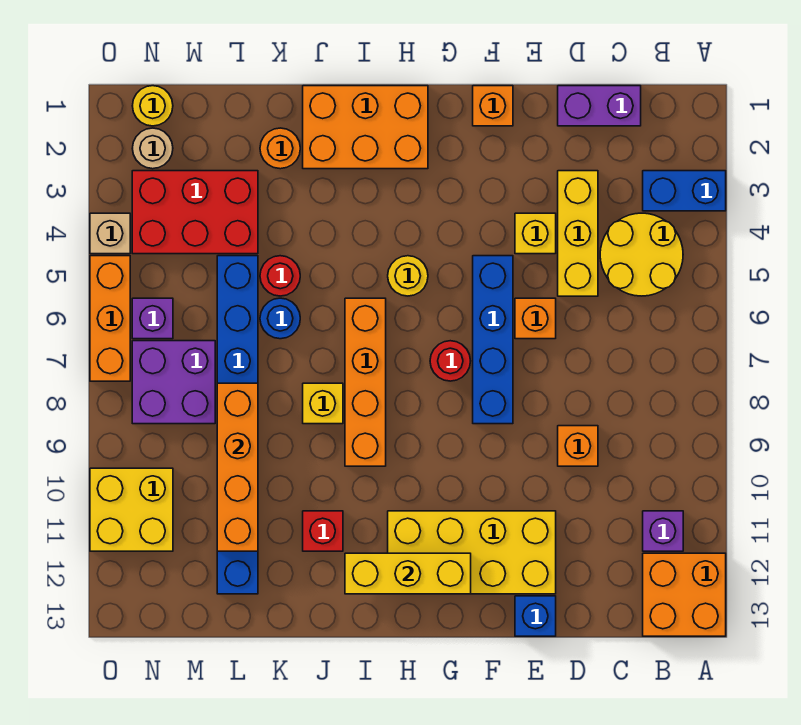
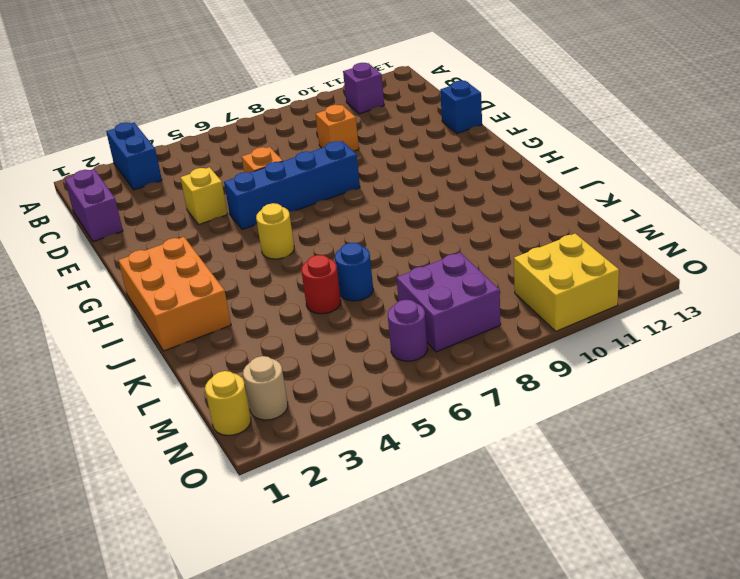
purple 1x1 round brick [388,300,428,361] -> purple 1x1 brick [132,298,173,339]
none -> orange 2x2 brick [643,553,726,636]
none -> yellow 2x2 round brick [600,213,683,296]
none -> yellow 1x3 brick [558,171,598,296]
none -> yellow 2x4 brick [388,511,556,594]

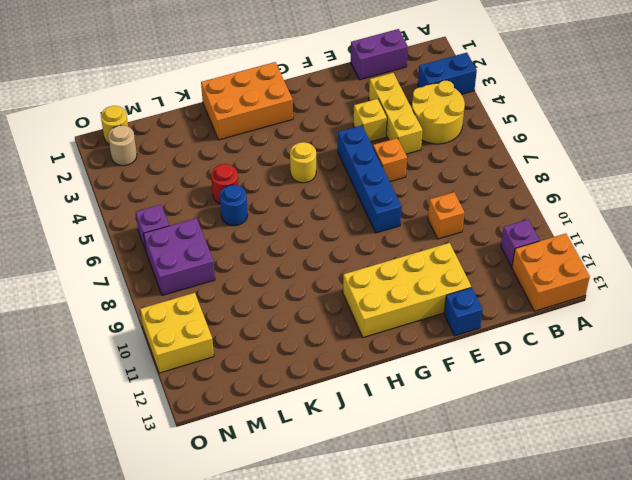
none -> orange 1x1 brick [473,86,513,126]
none -> red 1x1 round brick [430,341,470,381]
none -> orange 1x4 brick [345,298,386,466]
none -> yellow 1x1 brick [303,383,343,424]

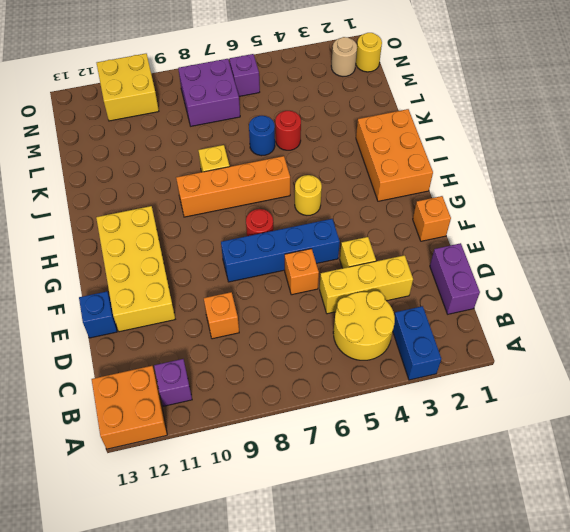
none -> red 1x1 brick [303,511,343,551]
none -> orange 1x1 round brick [260,128,300,169]
none -> red 2x3 brick [132,171,258,254]
none -> blue 1x8 brick [217,256,258,594]

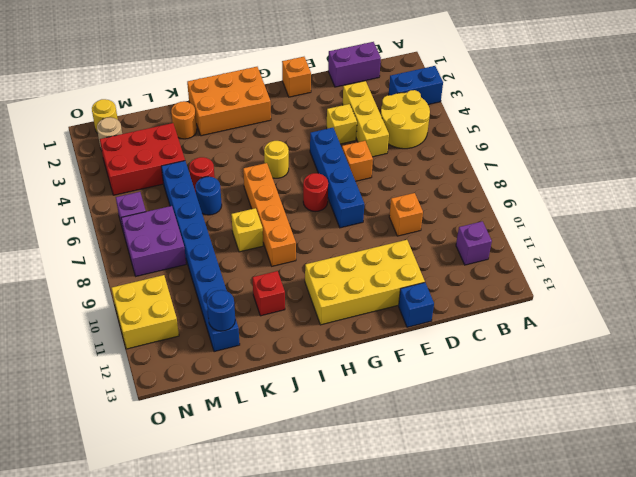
blue 1x1 round brick [207,290,235,331] -> none
none -> orange 2x2 brick [643,553,726,636]
none -> tan 1x1 brick [90,213,130,254]
none -> orange 1x3 brick [90,256,130,381]
none -> yellow 1x3 brick [345,553,471,594]

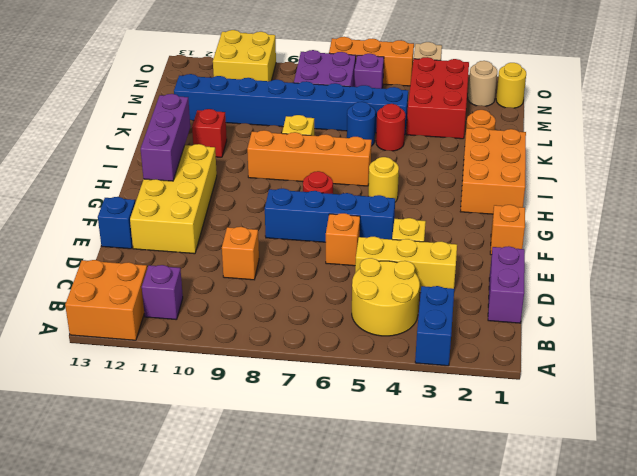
purple 1x3 brick [141,94,190,181] -> yellow 1x3 brick [345,553,471,594]
none -> orange 1x4 brick [217,383,258,551]

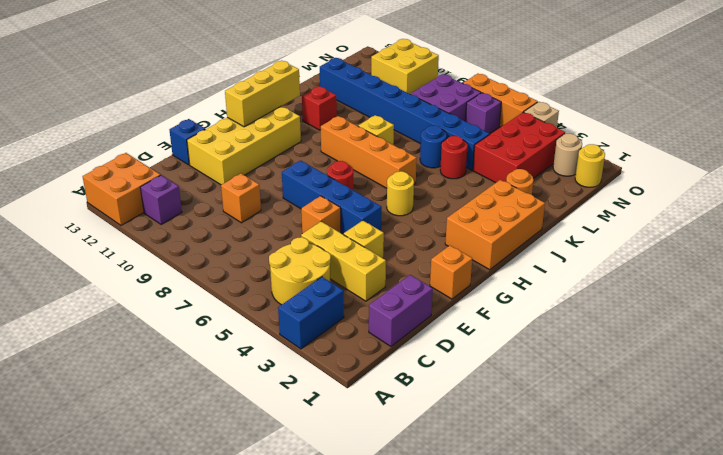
none -> orange 1x4 brick [217,383,258,551]

